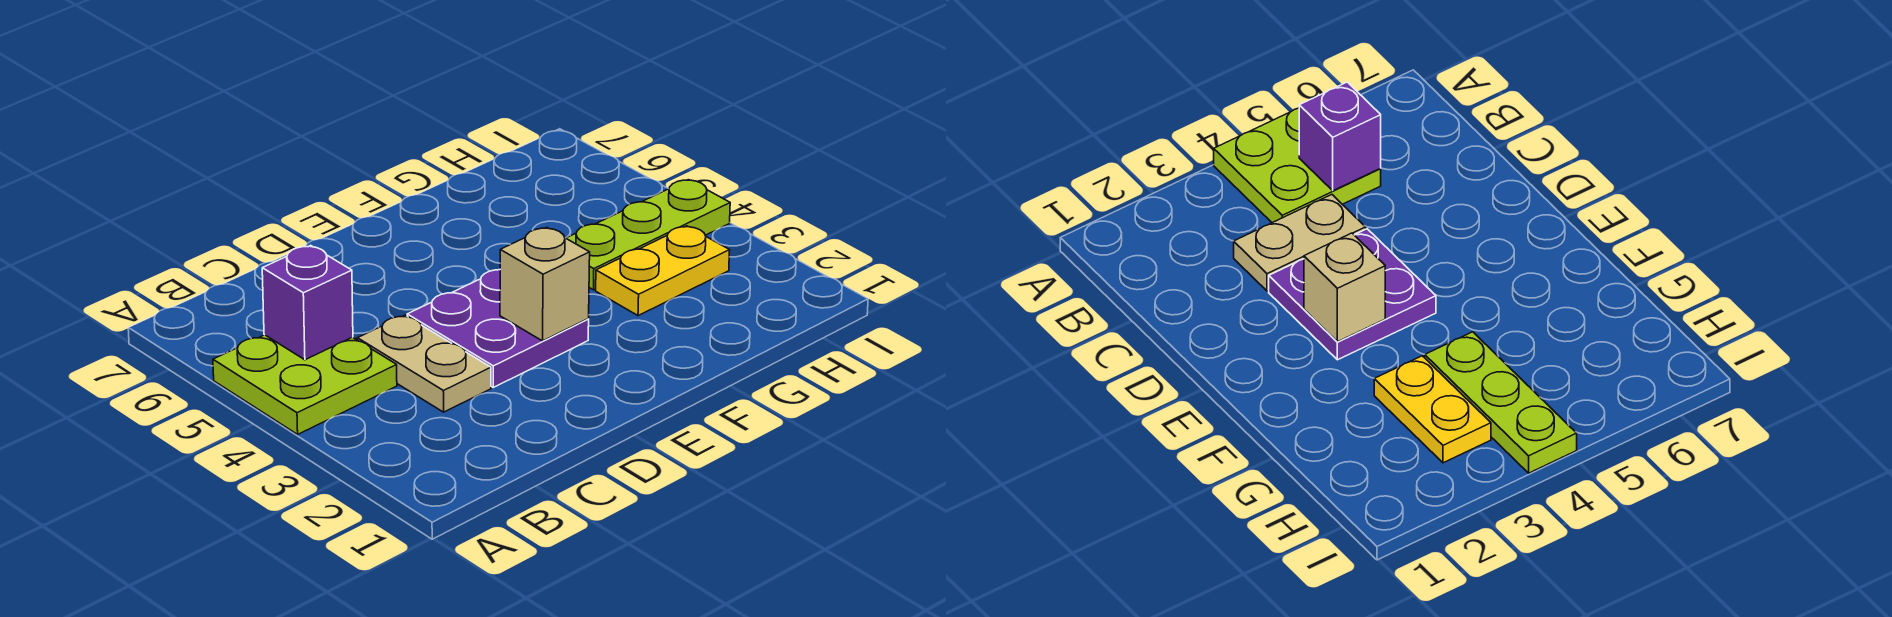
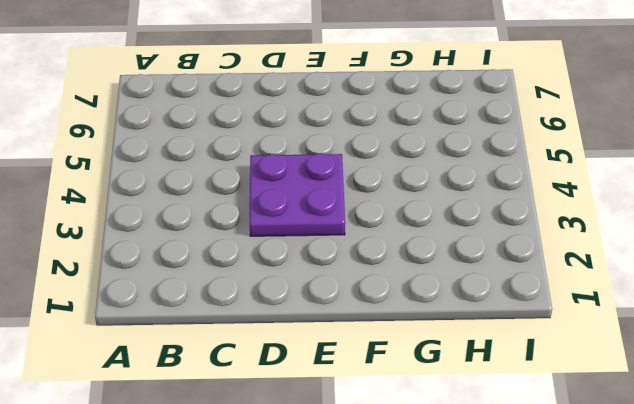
none -> lime 2x2 plate [213,335,397,434]
none -> tan 1x2 plate [357,315,491,412]

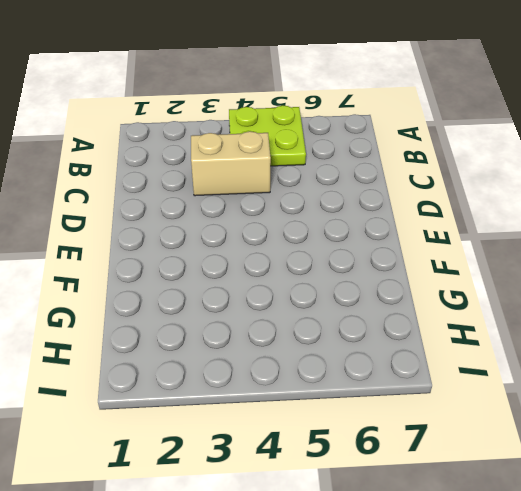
tan 1x2 brick [191,131,271,196] -> tan 1x2 plate [357,315,491,412]
none -> purple 2x2 plate [407,270,589,387]
none -> yellow 1x2 plate [596,226,730,316]

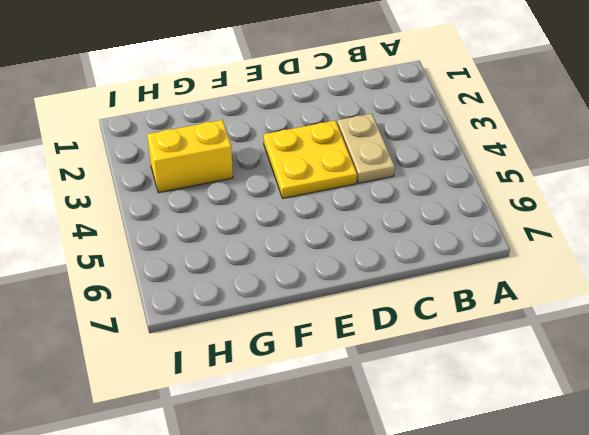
yellow 2x2 plate [263,121,357,198] -> purple 2x2 plate [407,270,589,387]
yellow 1x2 brick [147,120,233,193] -> yellow 1x2 plate [596,226,730,316]
none -> lime 2x2 plate [213,335,397,434]
none -> lime 1x3 plate [566,180,730,290]

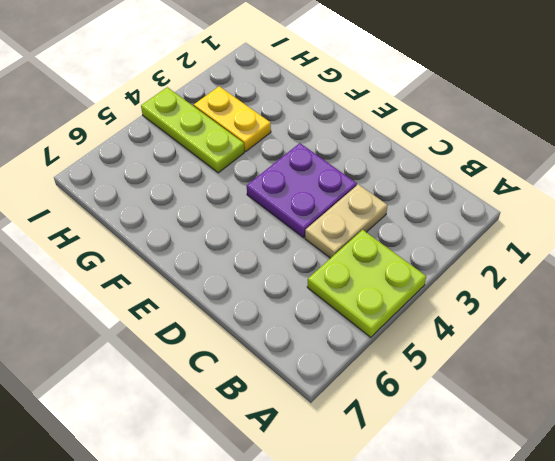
none -> purple 1x1 brick [262,245,353,360]
none -> tan 1x1 brick [500,227,590,341]

